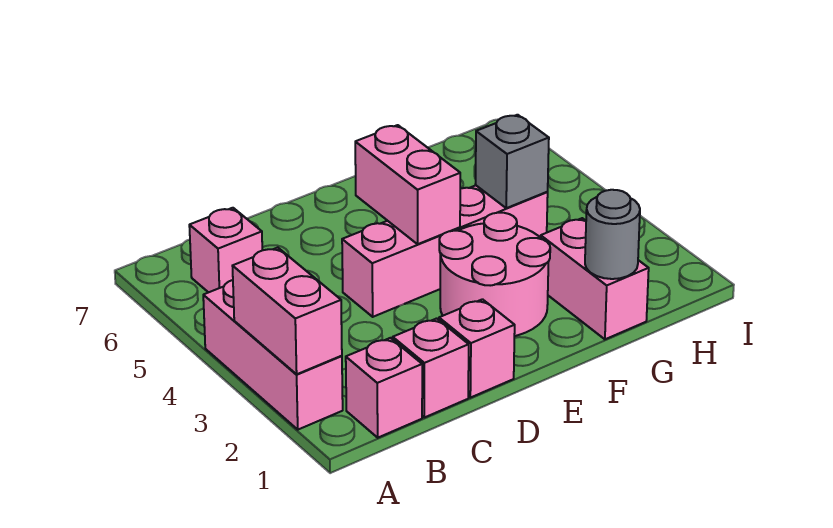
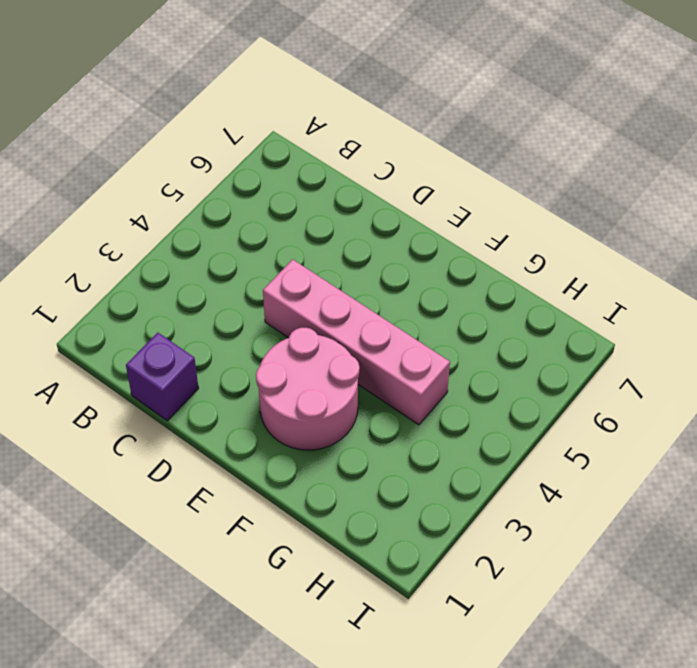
purple 1x1 brick [126,333,199,421] -> pink 1x1 brick [393,318,469,417]
none -> pink 1x3 brick [203,280,343,430]
none -> pink 1x1 brick [346,338,422,438]
none -> pink 1x1 brick [189,208,262,292]

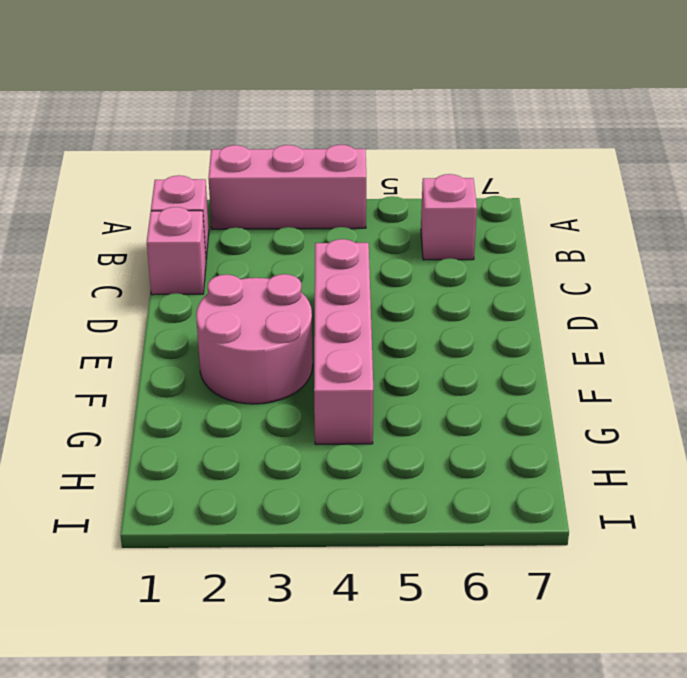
none -> pink 1x1 brick [439,299,515,398]
none -> pink 1x2 brick [541,218,649,339]
none -> pink 1x2 brick [233,248,342,374]

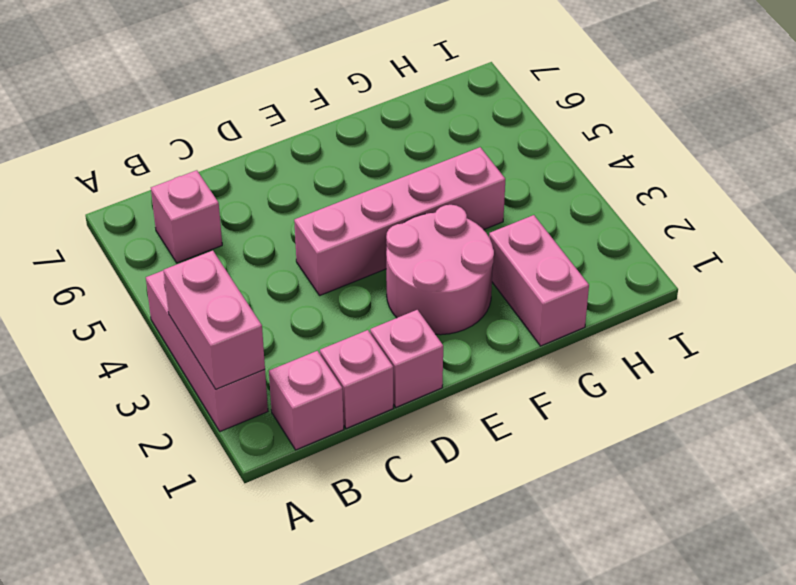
none -> pink 1x2 brick [355,125,460,244]
none -> grey 1x1 round brick [585,190,640,279]
none -> grey 1x1 brick [475,115,549,208]

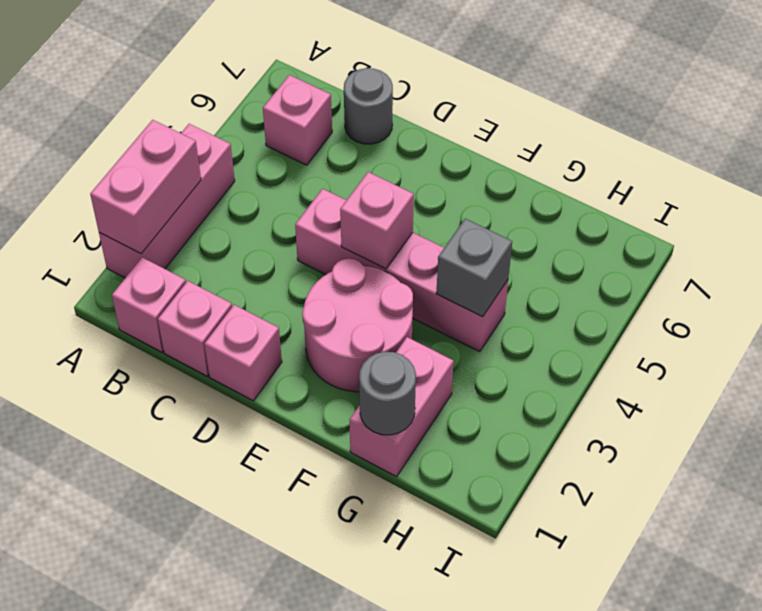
grey 1x1 round brick [344,68,393,144] -> none
pink 1x1 brick [340,172,414,269] -> pink 1x2 brick [355,125,460,244]

